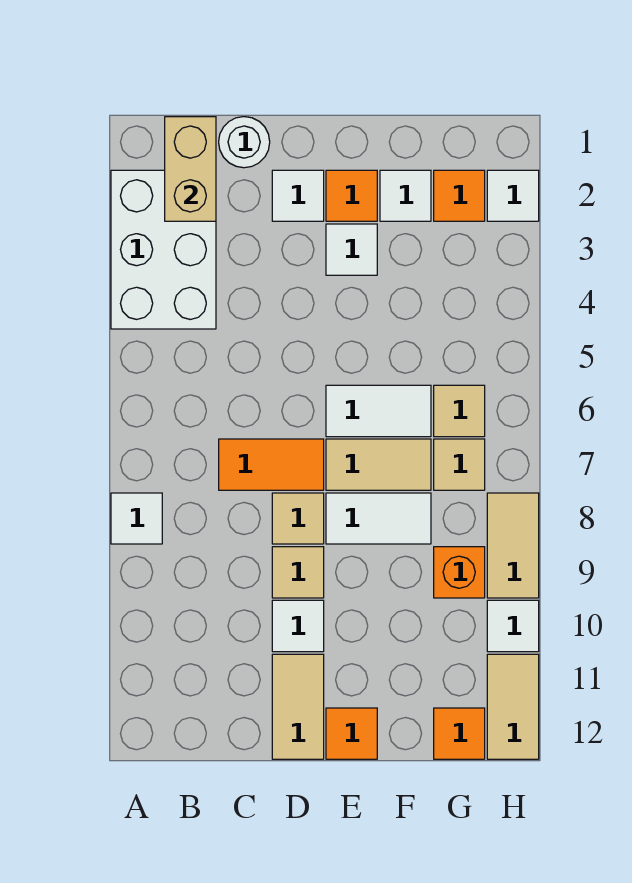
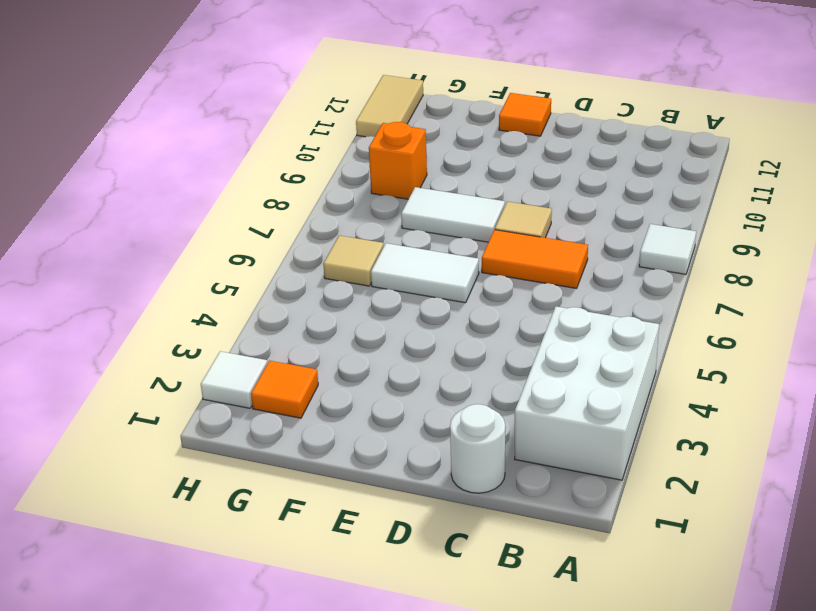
none -> white 1x1 tile [272,170,324,221]
none -> tan 1x1 tile [272,547,324,598]
none -> white 1x1 tile [272,600,324,652]

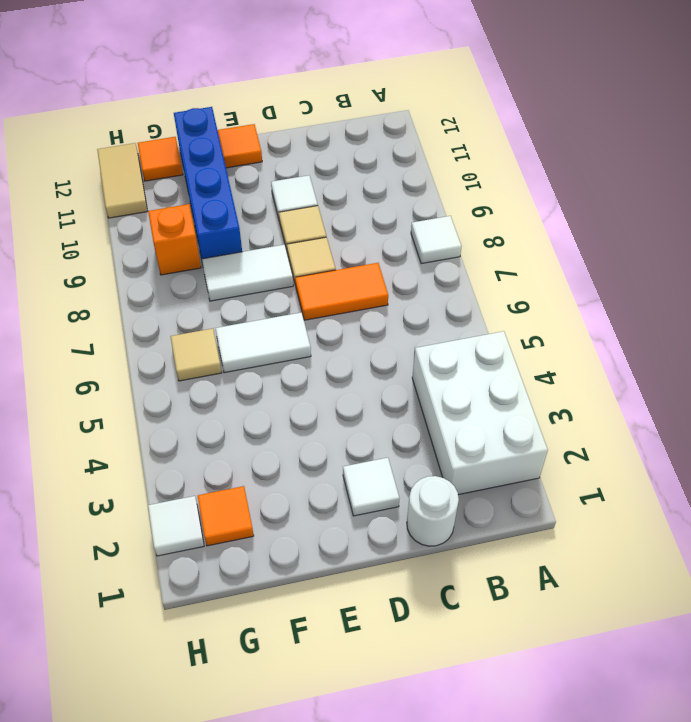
blue 1x4 brick [174,107,242,259] -> none
none -> tan 1x2 tile [272,654,324,759]
none -> orange 1x1 tile [326,170,377,221]
none -> white 1x1 tile [326,224,377,275]

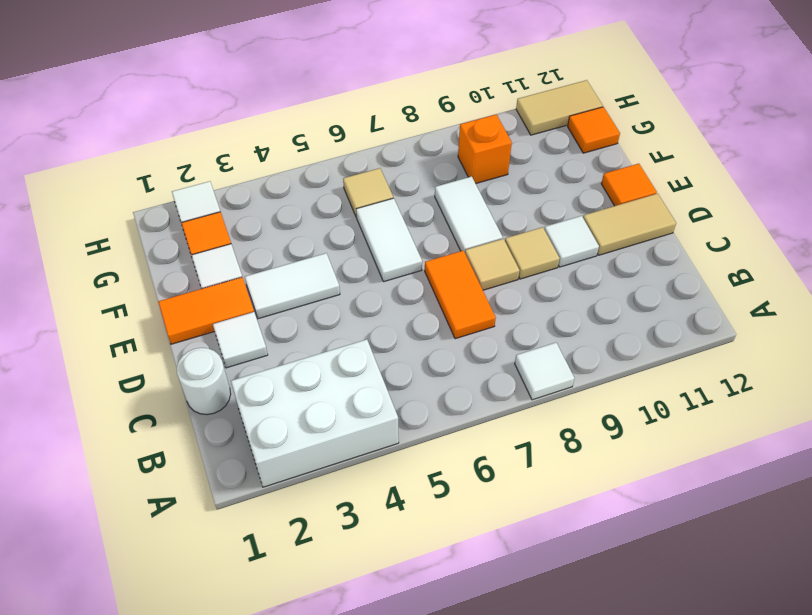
orange 1x2 tile [158,277,254,344] -> orange 1x1 tile [326,170,377,221]
white 1x2 tile [245,253,340,319] -> white 1x1 tile [326,224,377,275]
none -> tan 1x2 tile [326,439,431,490]
none -> tan 1x1 tile [434,439,485,490]
none -> tan 1x2 tile [487,493,539,598]

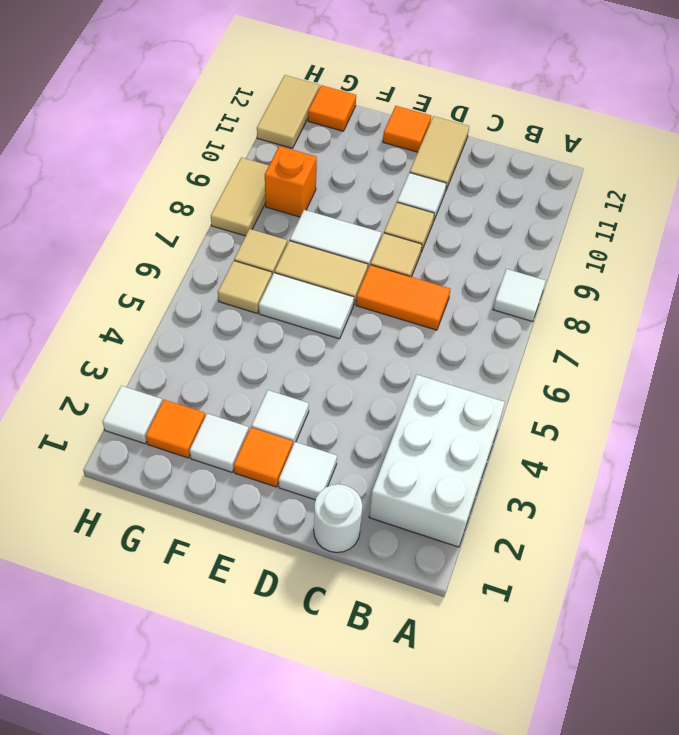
none -> white 1x1 tile [487,600,539,652]
none -> tan 1x2 brick [165,117,216,221]

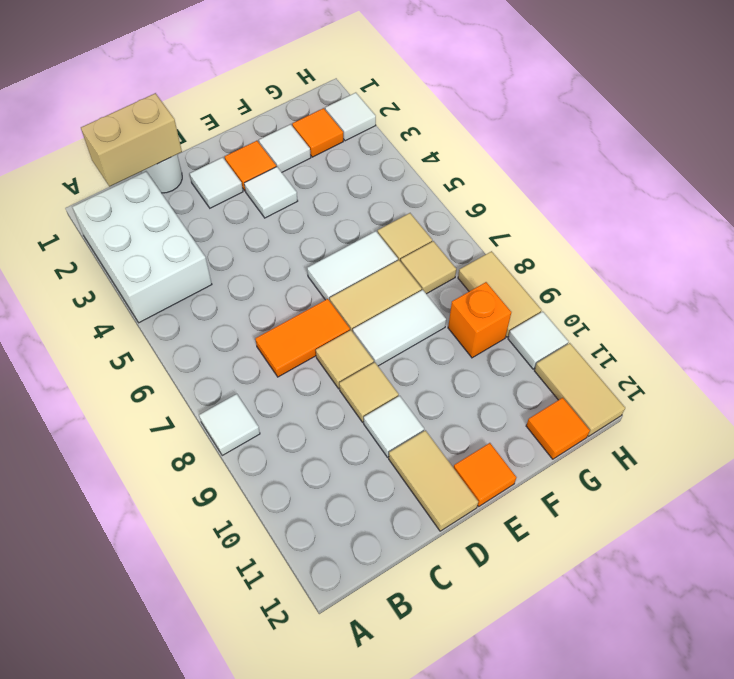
tan 1x2 brick [81,93,182,187] -> tan 1x2 brick turned to [165,117,216,221]

